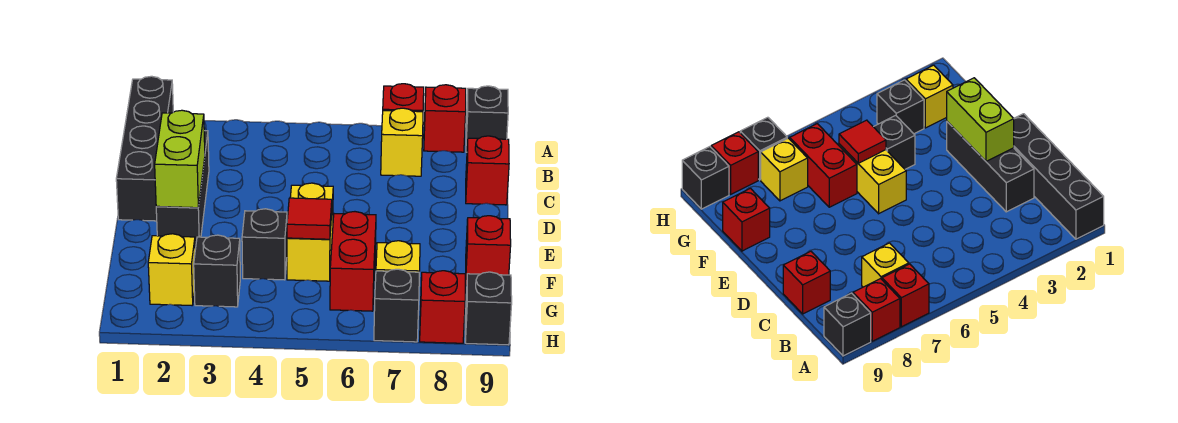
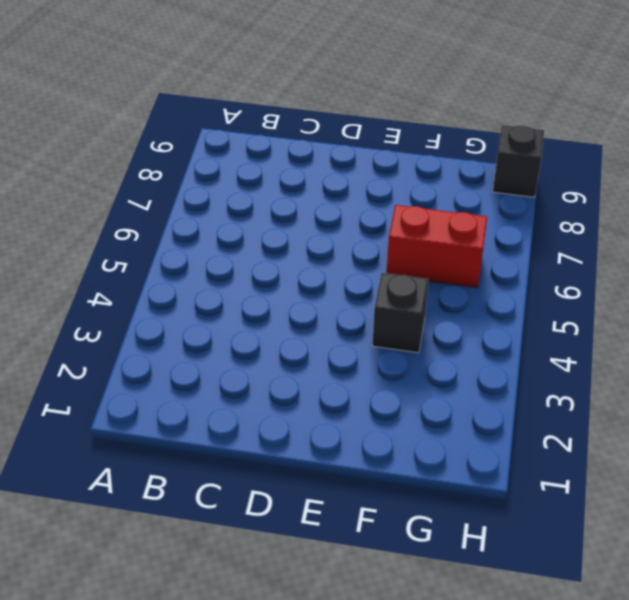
none -> black 1x4 brick [116,76,173,221]
none -> red 1x1 brick [383,84,424,112]
none -> red 1x1 brick [424,85,466,152]

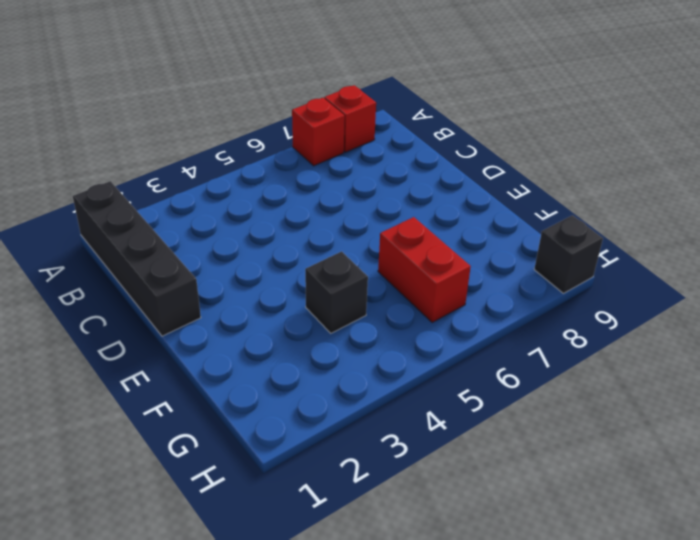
none -> black 1x1 brick [466,86,508,152]
none -> yellow 1x1 brick [381,108,423,176]
none -> black 1x3 brick [156,131,209,249]

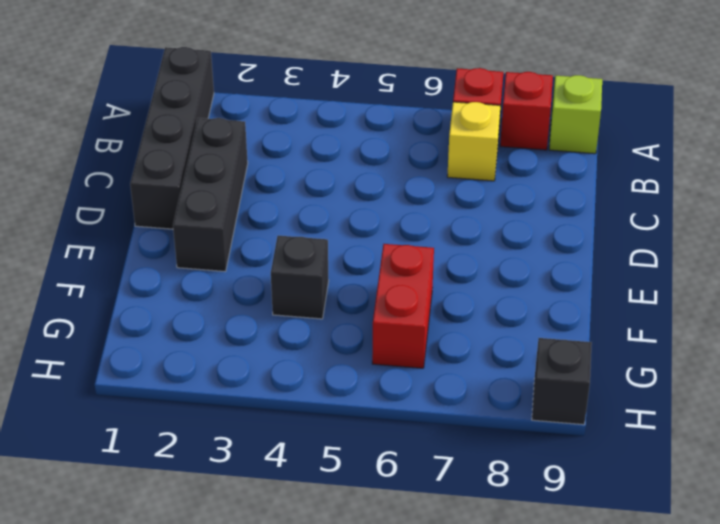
lime 1x1 brick [549,75,602,154] -> black 1x1 brick [466,86,508,152]
none -> red 1x1 brick [466,136,509,205]
none -> yellow 1x2 brick [287,183,333,281]
none -> red 1x1 brick [466,216,511,285]

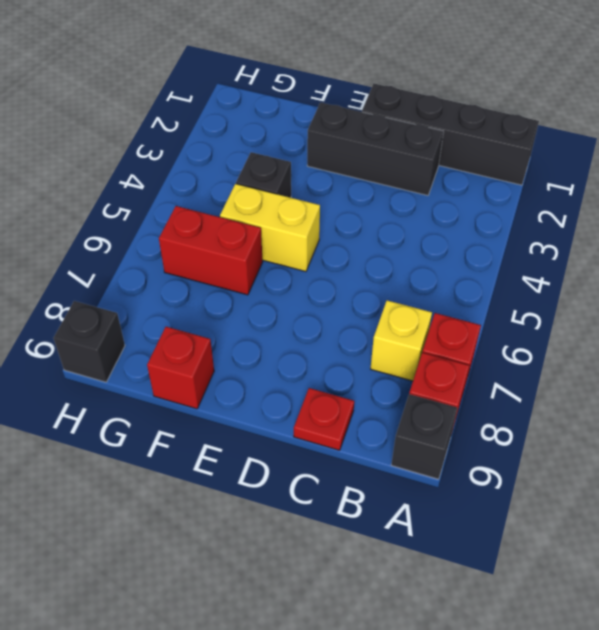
red 1x1 plate [294,388,354,450] -> red 1x1 brick [466,136,509,205]
none -> yellow 1x1 brick [148,234,195,305]
none -> black 1x1 brick [194,235,240,307]
none -> yellow 1x1 brick [376,241,420,272]

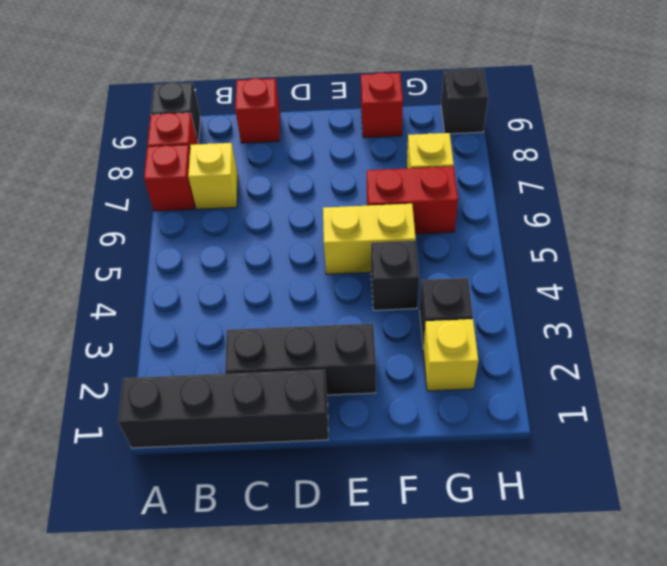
none -> black 1x1 brick [374,269,419,342]
none -> red 1x1 brick [420,271,465,343]
none -> lime 1x2 brick [155,110,205,208]

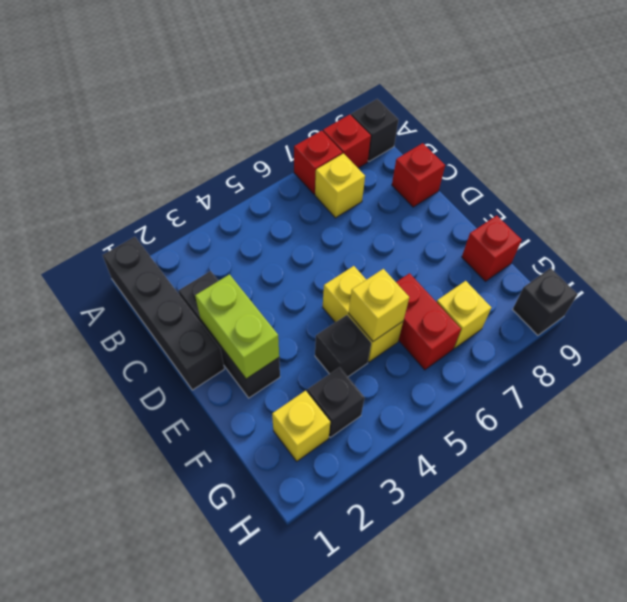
yellow 1x1 brick [349,269,409,341] -> red 1x1 tile [287,198,332,239]
none -> black 1x1 brick [374,269,419,342]
none -> red 1x1 brick [420,271,465,343]

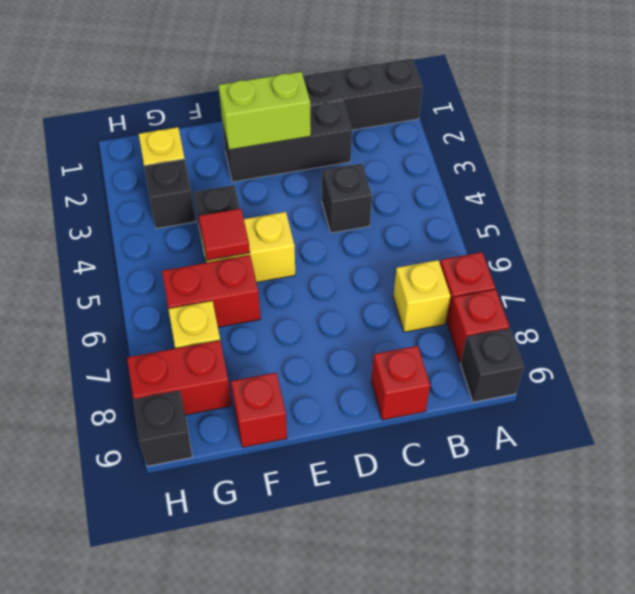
black 1x1 brick [322,164,372,233] -> black 1x1 brick moved to [374,269,419,342]
red 1x2 brick [127,340,232,415] -> red 1x1 brick [420,271,465,343]

